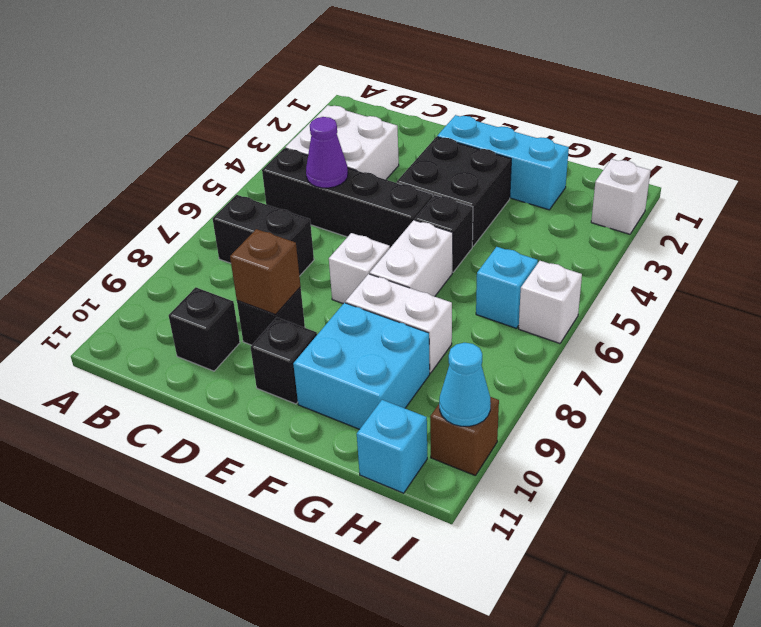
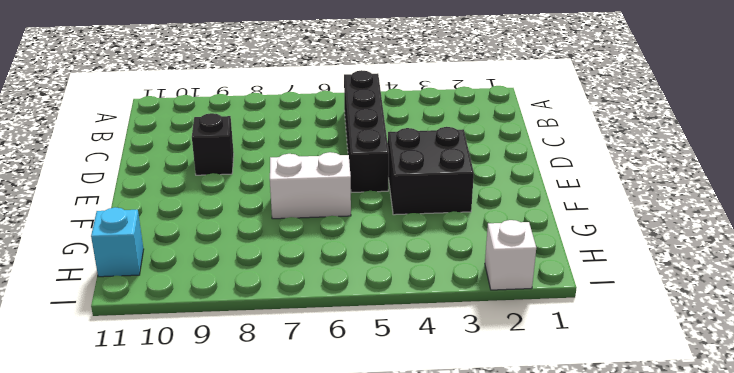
none -> white 2x2 brick [285,105,399,180]
none -> black 1x2 brick [213,195,314,276]
none -> black 1x1 brick [169,287,240,371]

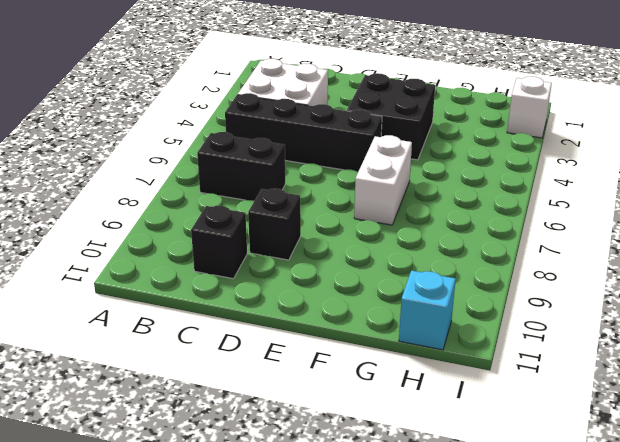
none -> cyan 1x3 brick [437,115,569,210]
none -> white 1x1 brick [329,233,390,304]
none -> black 1x1 brick [251,317,317,404]

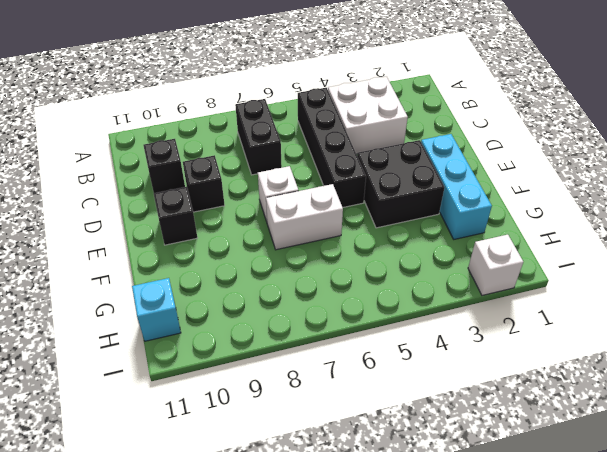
none -> black 1x1 brick [415,195,473,272]
none -> white 1x2 brick [345,274,452,373]
none -> cyan 2x2 brick [293,303,430,429]

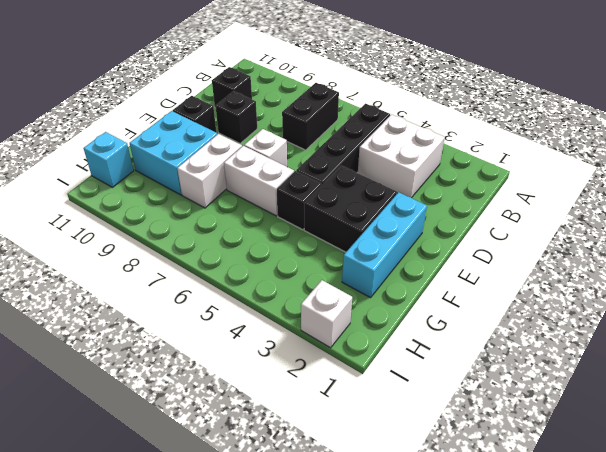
none -> cyan 1x1 brick [476,247,538,328]
none -> white 1x1 brick [519,261,582,343]
none -> brown 1x1 brick [430,397,499,476]

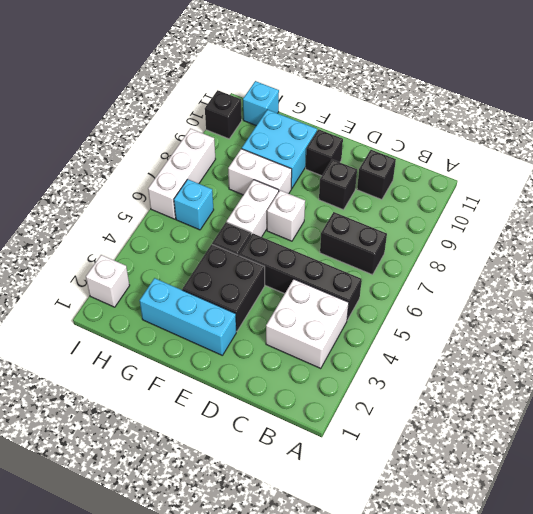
white 1x3 brick [148,129,215,219] -> white 1x1 brick [519,261,582,343]
black 1x1 brick [205,90,242,139] -> brown 1x1 brick [430,397,499,476]
none -> purple 1x1 cone [306,117,348,188]
none -> brown 1x1 brick [230,229,301,314]
none -> cyan 1x1 cone [439,343,491,426]

